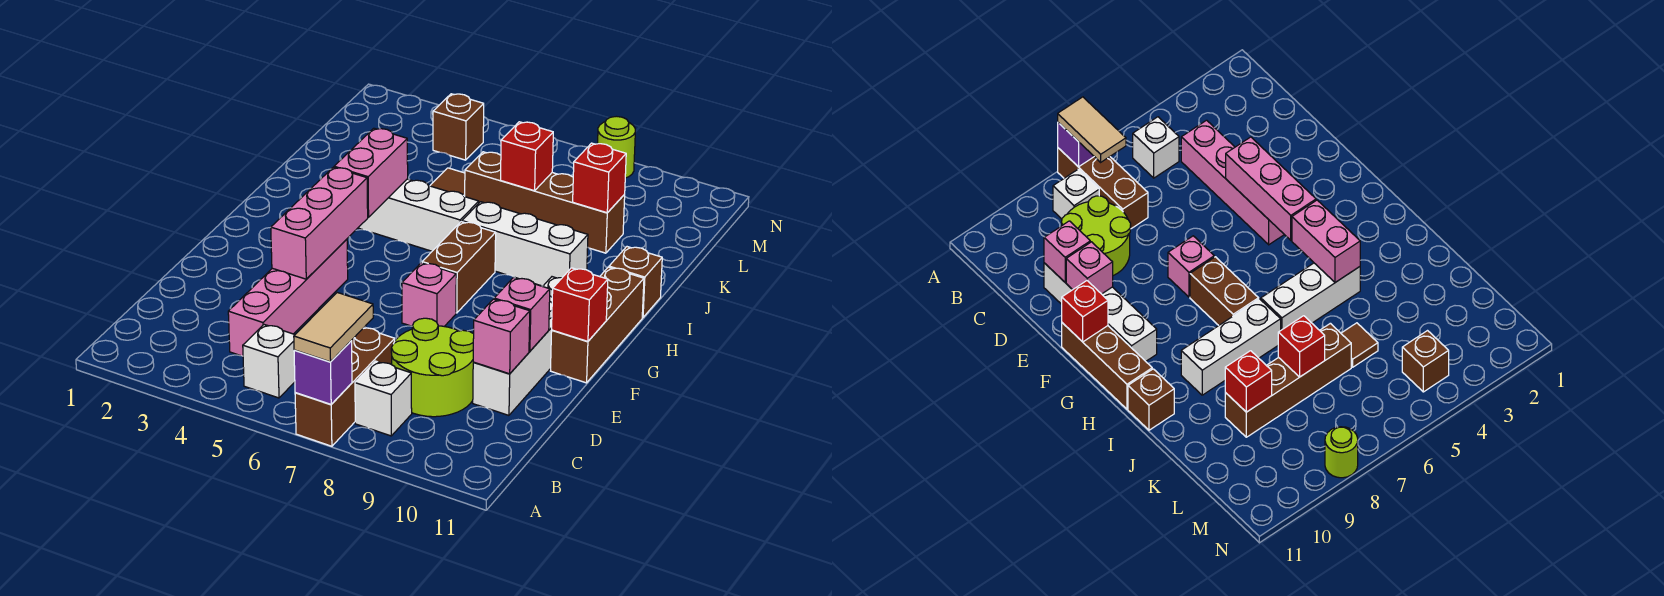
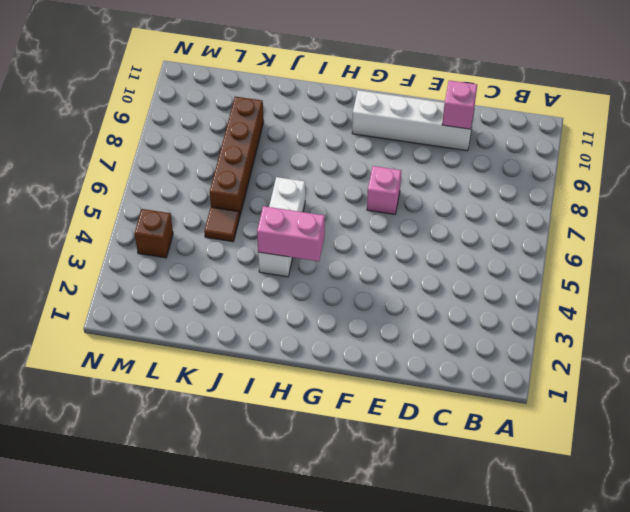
none -> brown 1x3 brick [295,328,395,446]
none -> white 1x1 brick [243,325,295,398]
none -> white 1x1 brick [355,361,412,436]

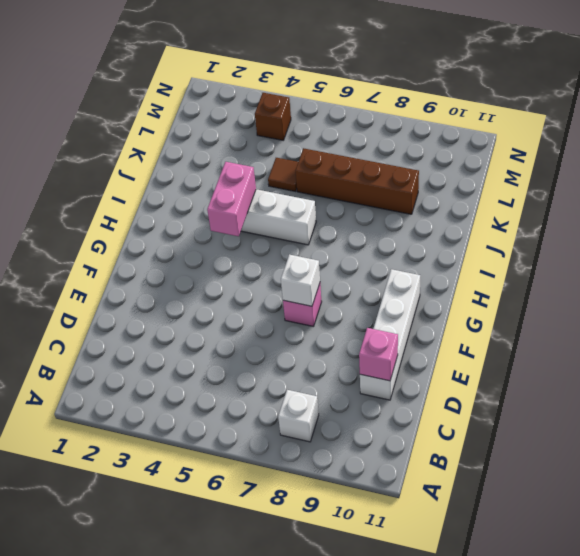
white 1x1 brick [281,254,320,306] -> white 1x1 brick moved to [243,325,295,398]
none -> brown 1x3 brick [295,328,395,446]
none -> pink 1x4 brick [228,239,348,356]
none -> lime 2x2 round brick [391,318,474,417]

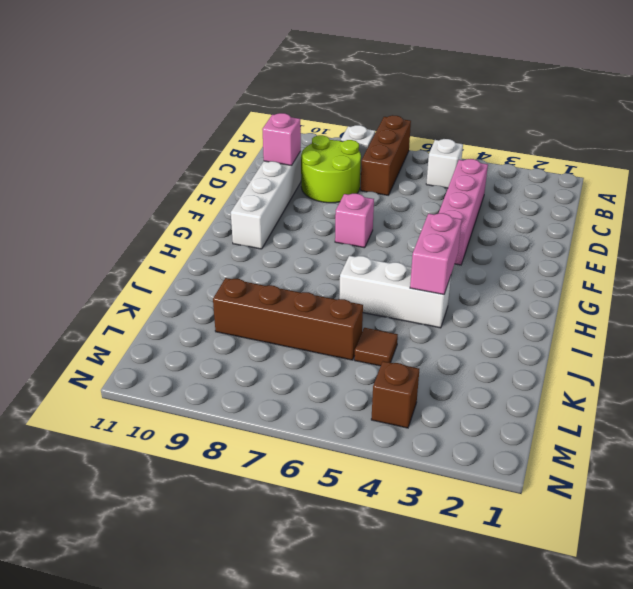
none -> brown 1x3 brick [551,267,644,383]
none -> brown 1x2 brick [422,222,496,313]
none -> white 1x3 brick [462,202,588,286]

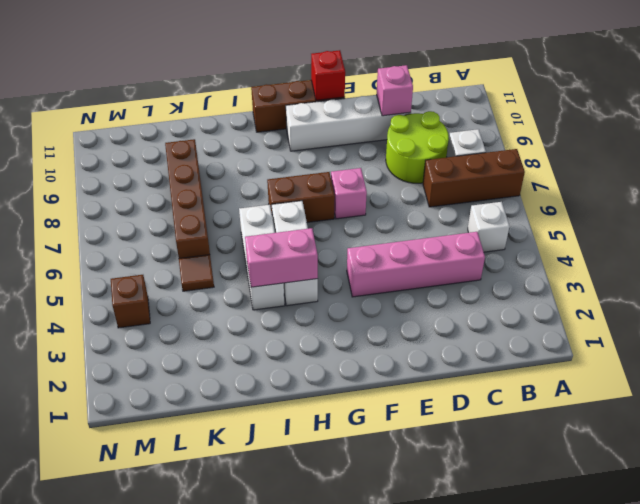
white 1x3 brick [272,201,318,306] -> white 1x3 brick moved to [462,202,588,286]
none -> brown 1x1 brick [609,247,662,318]
none -> lime 1x1 round brick [598,116,635,178]
none -> purple 1x1 brick [294,341,352,404]

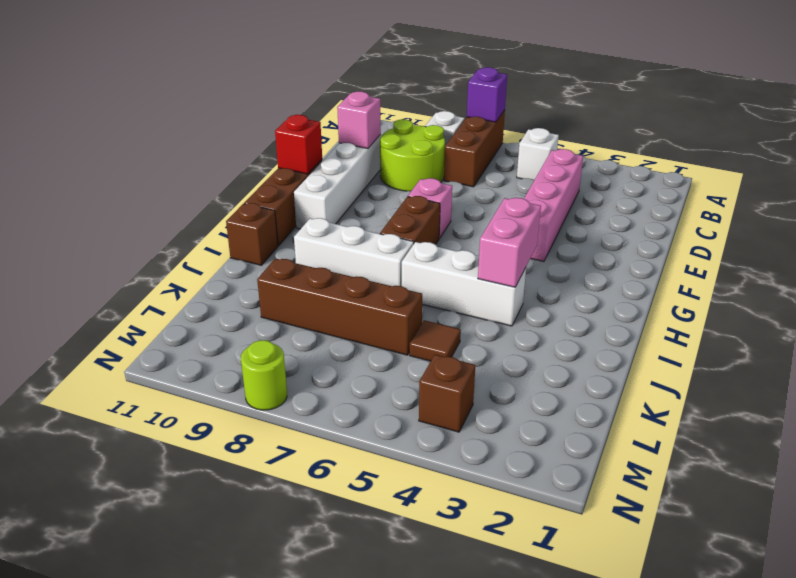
none -> pink 1x3 brick [271,167,368,279]
none -> pink 1x1 brick [494,277,550,351]
none -> red 1x1 brick [501,122,553,191]

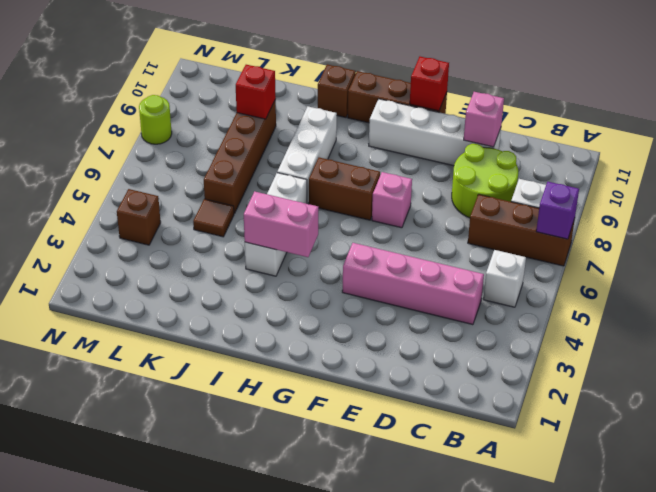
none -> pink 1x3 brick [271,167,368,279]
none -> pink 1x1 brick [494,277,550,351]
none -> red 1x1 brick [501,122,553,191]

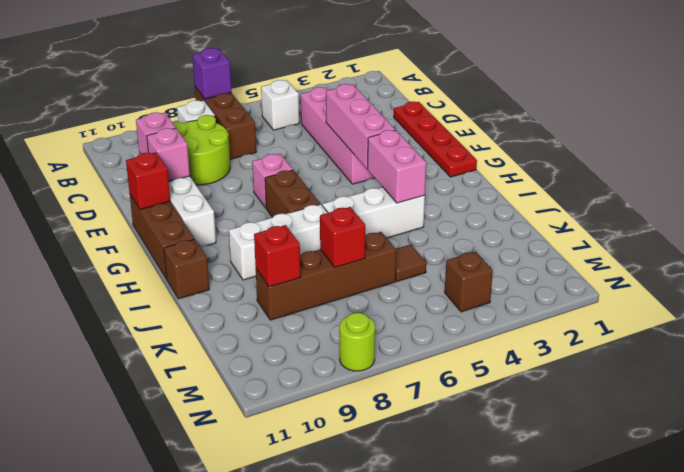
red 1x4 plate [394,102,477,177] -> none
none -> tan 1x2 tile [294,293,373,362]

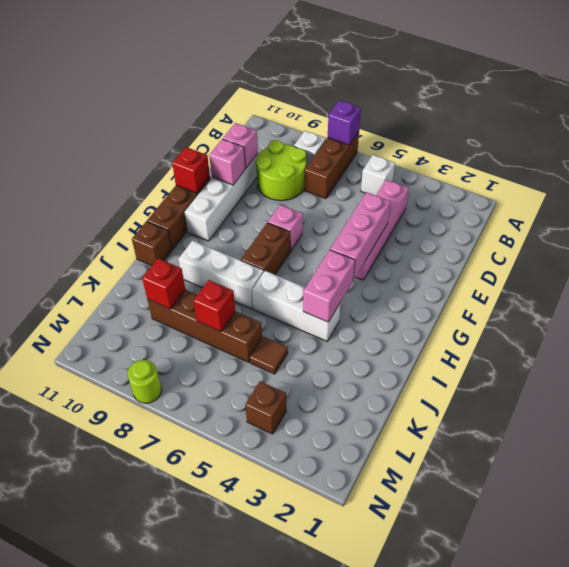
none -> tan 1x2 tile [294,293,373,362]

